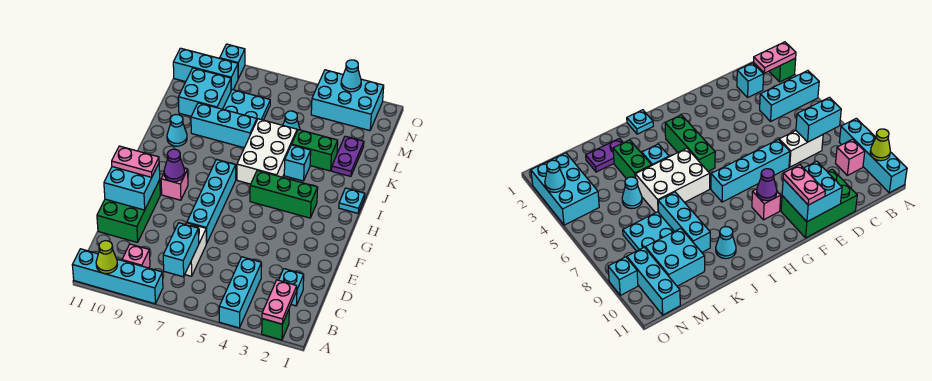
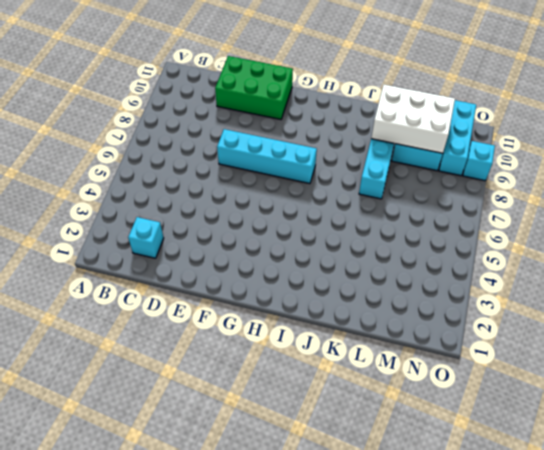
white 2x3 brick [371,85,455,153] -> white 2x3 brick moved to [237,119,297,184]
none -> green 1x1 brick [262,310,289,340]
none -> cyan 1x3 brick [219,257,261,328]
none -> cyan 1x4 brick [72,249,163,304]
none -> pink 1x1 brick [122,244,150,268]

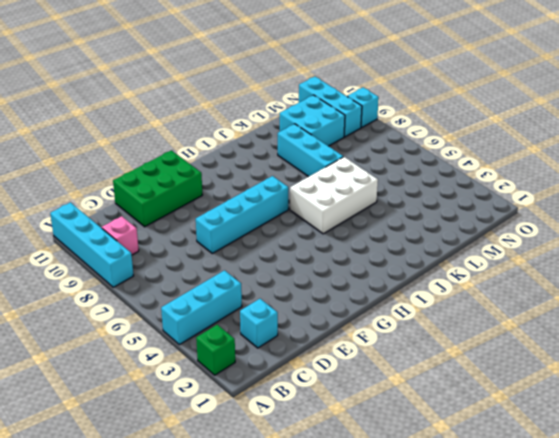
none -> white 1x2 brick [185,223,207,276]
none -> pink 1x1 brick [161,168,188,200]
none -> green 1x3 brick [250,171,318,218]
none -> cyan 1x1 plate [339,188,365,213]

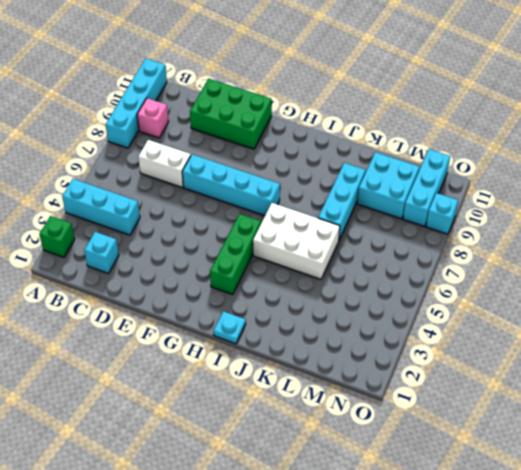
none -> pink 1x1 brick [161,168,188,200]
none -> cyan 1x1 brick [284,145,311,181]
none -> cyan 1x1 cone [167,114,187,146]
none -> purple 1x2 plate [332,136,364,176]

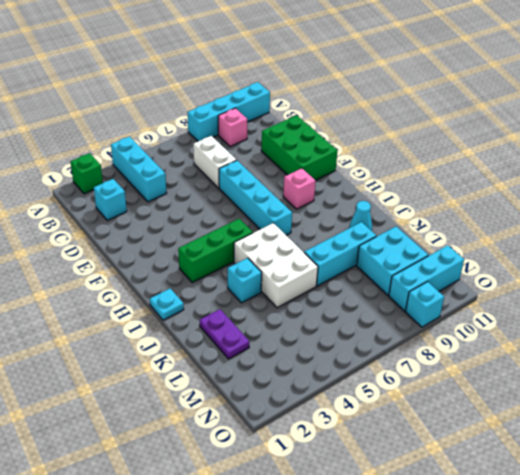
none -> green 1x2 brick [292,130,338,171]
none -> cyan 1x1 cone [283,111,300,131]
none -> cyan 2x2 plate [223,90,270,120]
none -> cyan 2x3 brick [311,70,384,131]

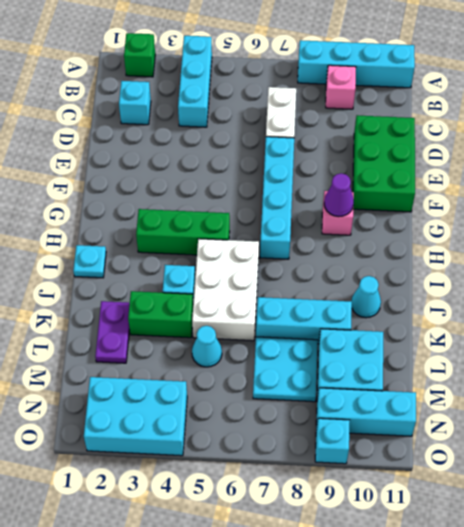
none -> pink 1x2 plate [262,280,297,324]
none -> lime 1x1 cone [96,241,117,274]
none -> cyan 1x2 brick [163,223,199,277]
none -> cyan 2x2 brick [104,164,160,210]

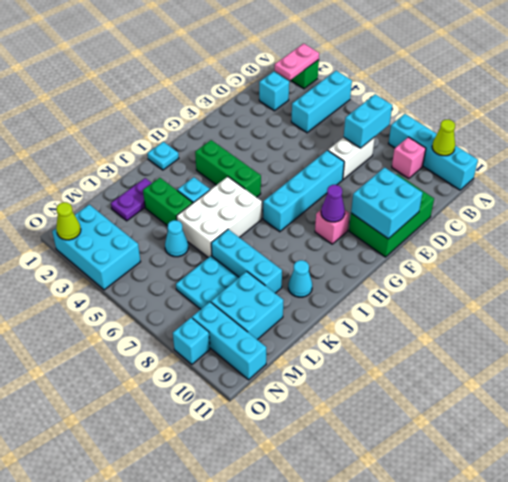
lime 1x1 cone [56,202,81,240] -> none
none -> cyan 1x1 cone [341,60,361,92]
none -> pink 1x2 plate [112,146,159,177]

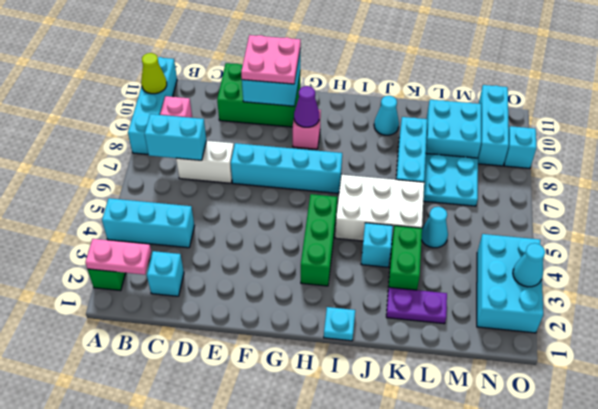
pink 2x2 plate [241,35,301,84] -> pink 1x2 plate [112,146,159,177]

